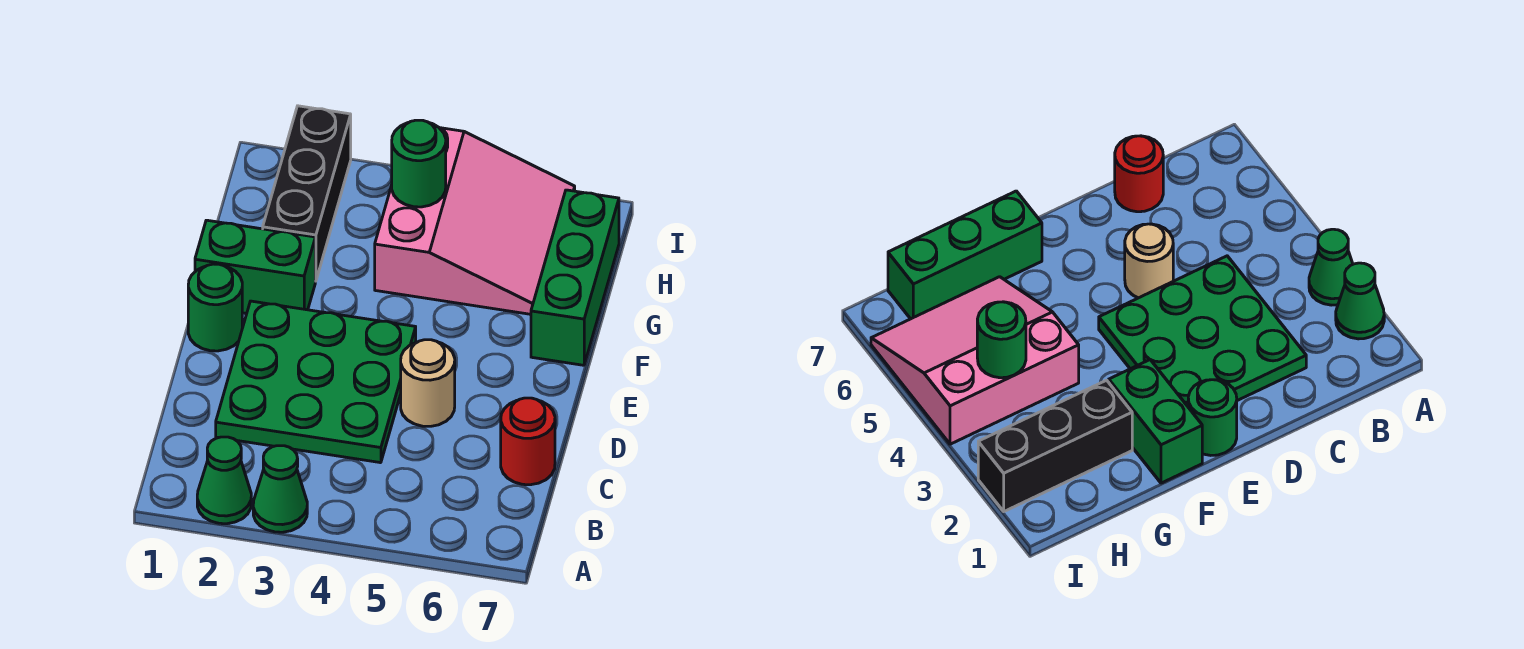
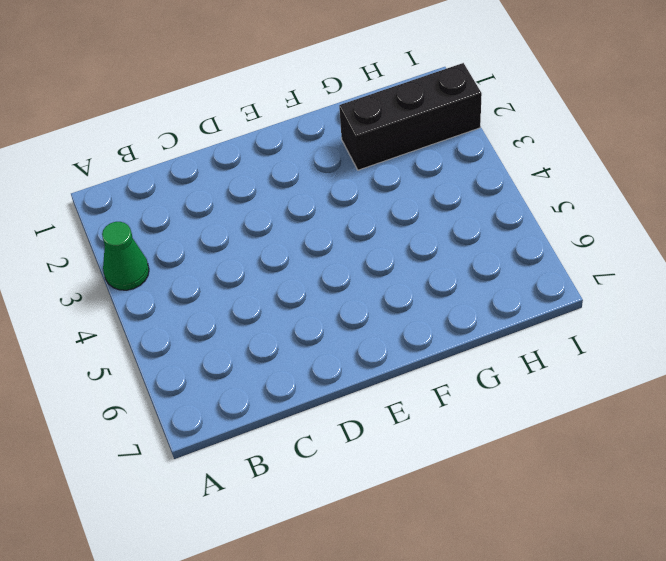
none -> green 1x1 cone [197,437,251,524]
none -> green 3x3 plate [216,301,416,463]

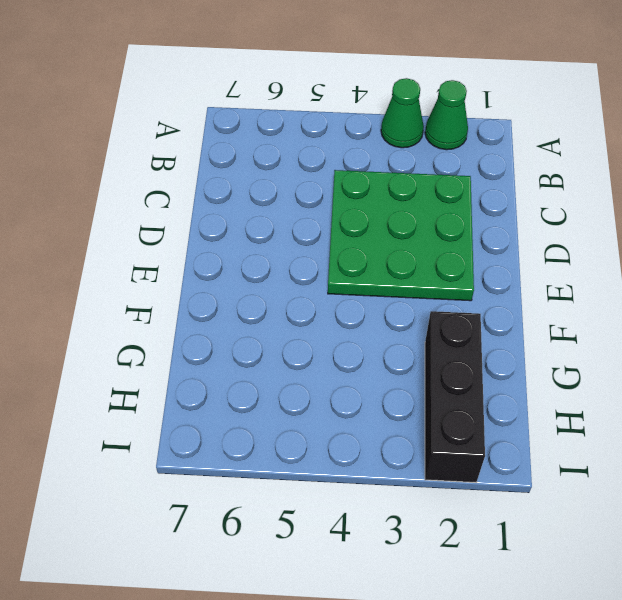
none -> red 1x1 round brick [501,398,555,485]
none -> tan 1x1 round brick [401,340,455,426]

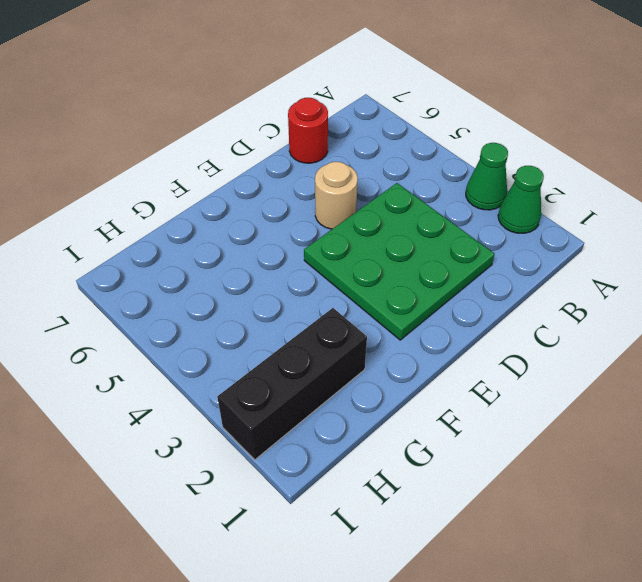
none -> green 1x1 round brick [188,264,242,351]
none -> green 1x2 brick [195,220,315,313]

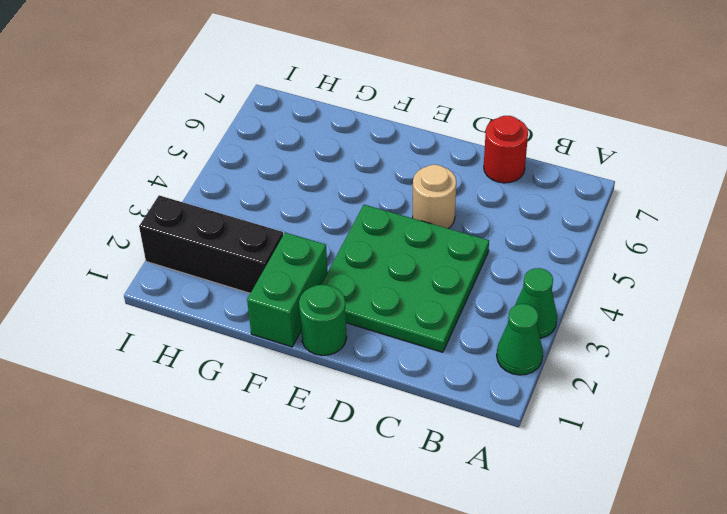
none -> green 1x3 brick [531,190,619,365]
none -> pink 3x3 slope [375,128,575,314]

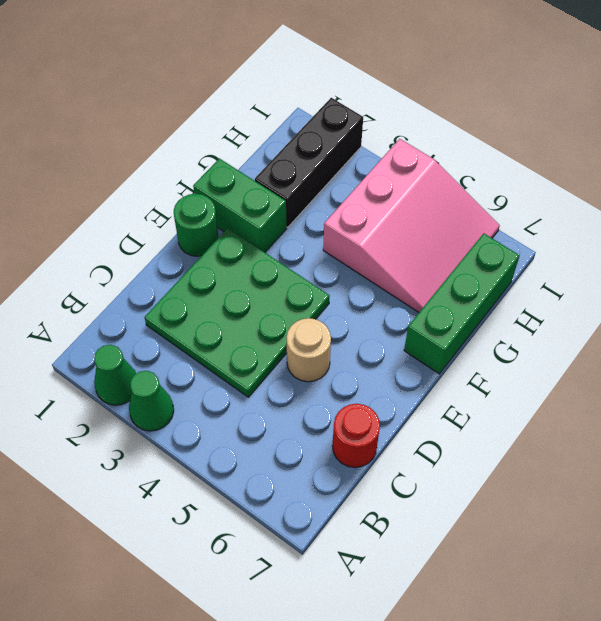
none -> green 1x1 round brick [391,120,446,207]

